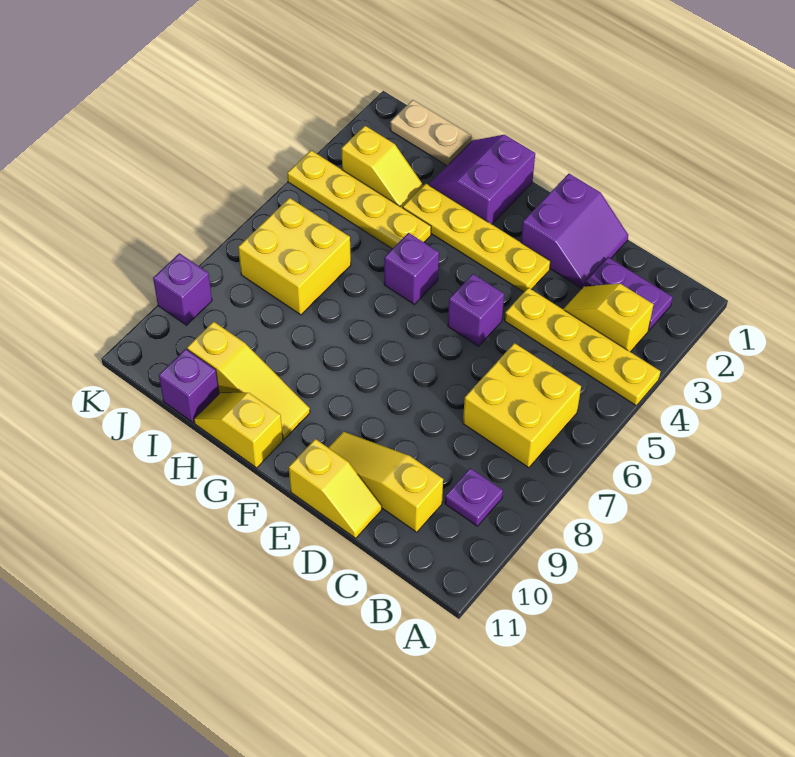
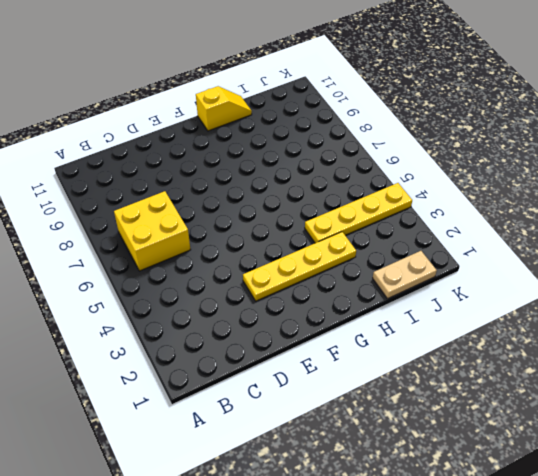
none -> yellow 1x4 plate [505,288,661,405]
none -> purple 1x2 plate [585,257,673,330]
none -> yellow 1x2 slope [563,284,654,352]

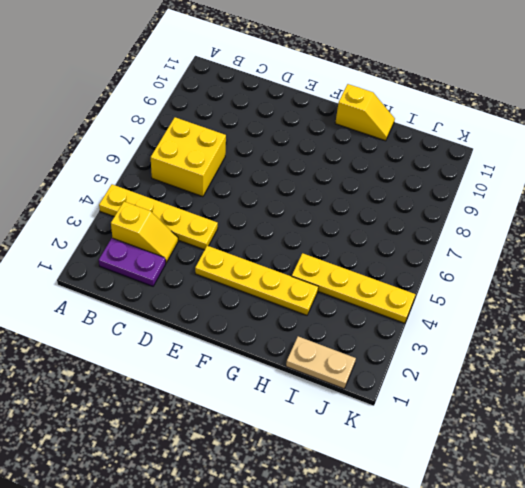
none -> purple 1x1 plate [445,468,503,526]
none -> yellow 1x3 slope [329,432,443,532]
none -> purple 2x2 slope [521,174,628,288]

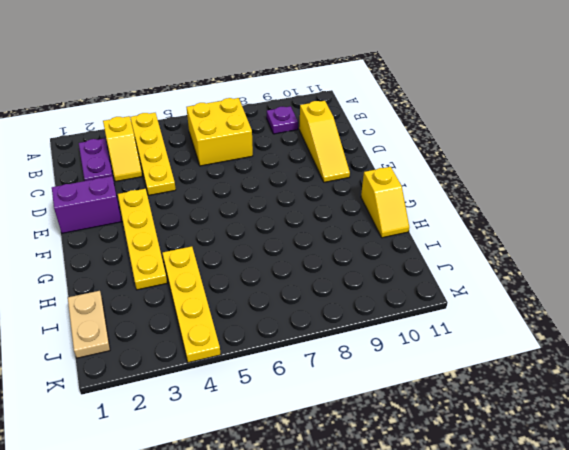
none -> yellow 1x2 slope [289,439,382,538]
none -> purple 1x1 brick [448,274,504,346]
none -> purple 2x2 slope [429,135,535,224]

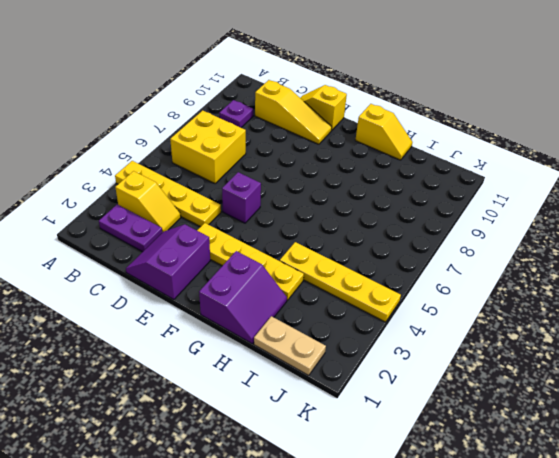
none -> purple 1x1 brick [384,233,439,304]
none -> yellow 1x3 slope [187,322,310,439]
none -> yellow 1x2 slope [341,126,424,208]

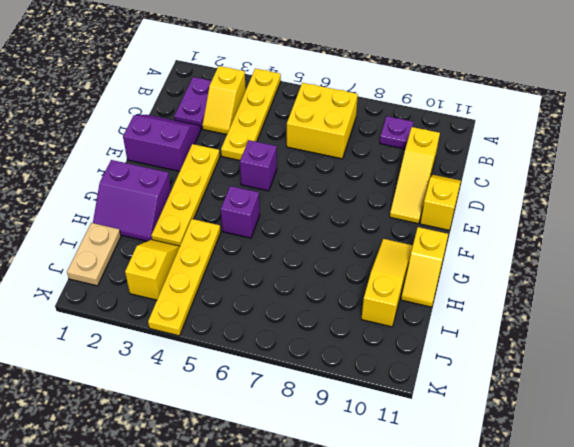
none -> yellow 2x2 brick [238,198,351,315]
none -> purple 1x1 brick [159,349,219,423]
none -> purple 1x1 brick [153,253,212,325]

